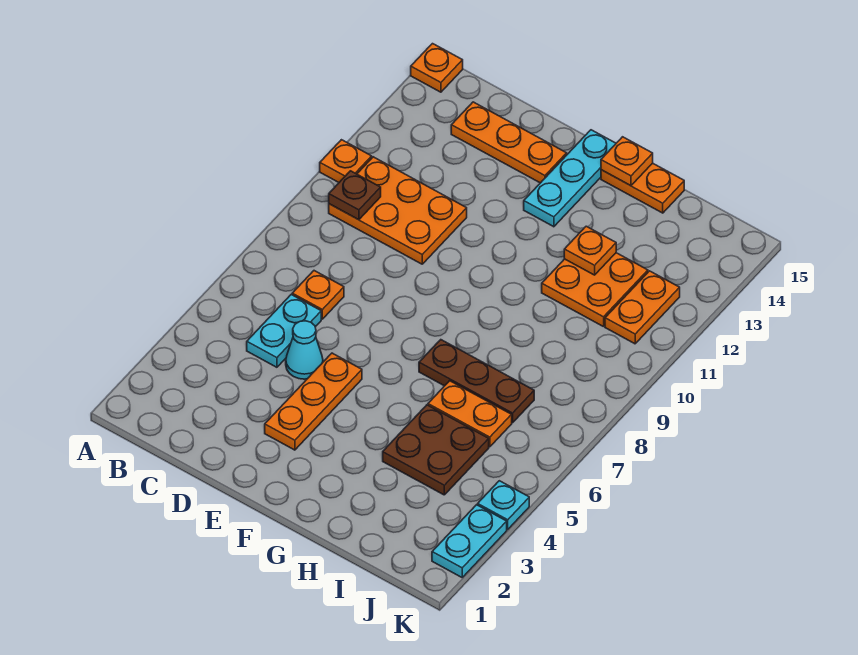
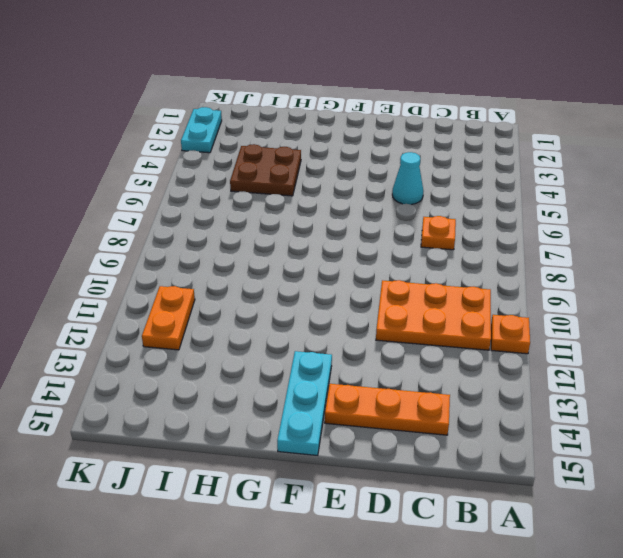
none -> orange 1x1 plate [411,44,463,92]
none -> cyan 1x2 plate [247,295,321,367]
none -> orange 1x3 plate [265,353,362,450]

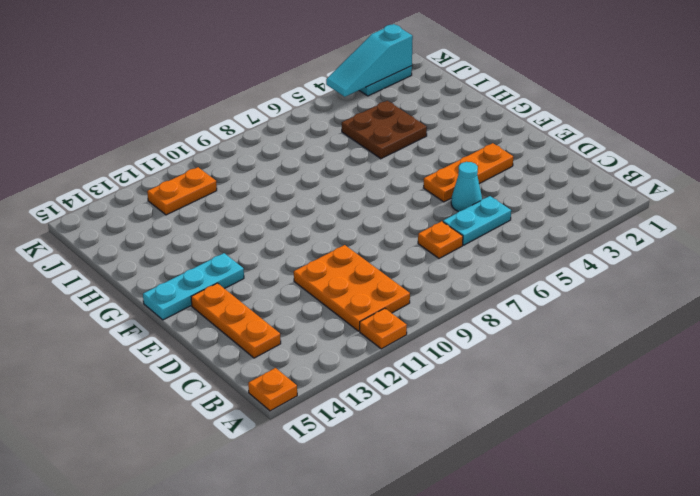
cyan 1x3 slope [326,24,413,97] -> none
none -> brown 1x3 plate [419,340,534,423]
none -> orange 1x2 plate [601,163,684,213]
none -> orange 1x2 plate [428,381,512,447]

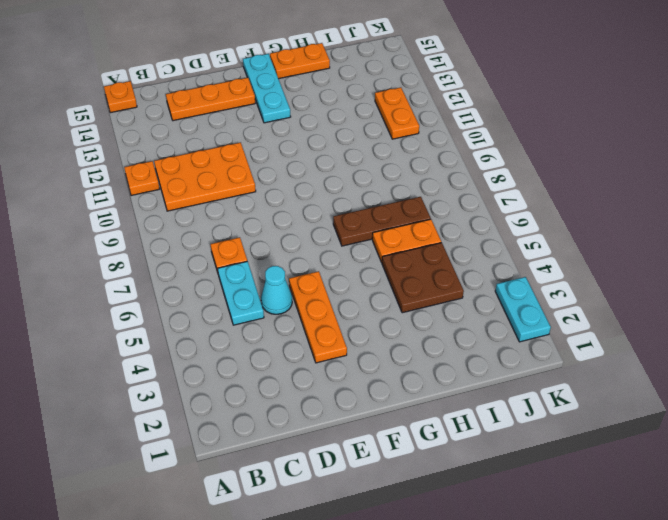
none -> orange 2x2 plate [542,253,648,327]
none -> cyan 1x1 plate [478,481,529,529]
none -> brown 1x1 plate [329,171,381,220]

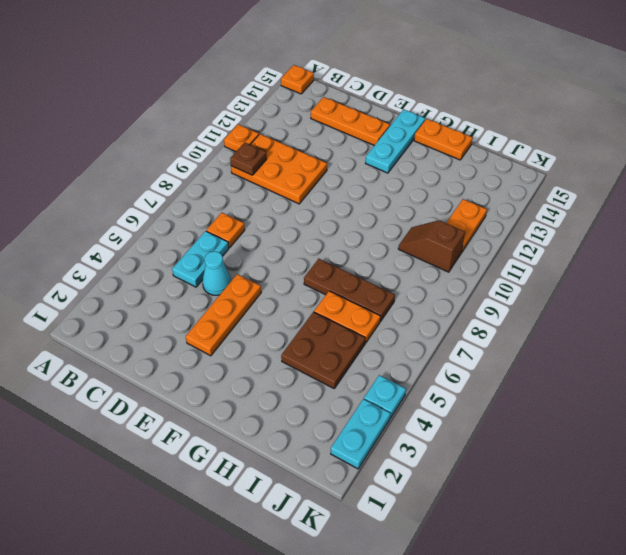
brown 1x2 slope [398,220,465,272] -> none
none -> orange 2x2 plate [542,253,648,327]
none -> orange 1x1 plate [601,137,653,186]
none -> orange 1x1 plate [564,226,616,275]

